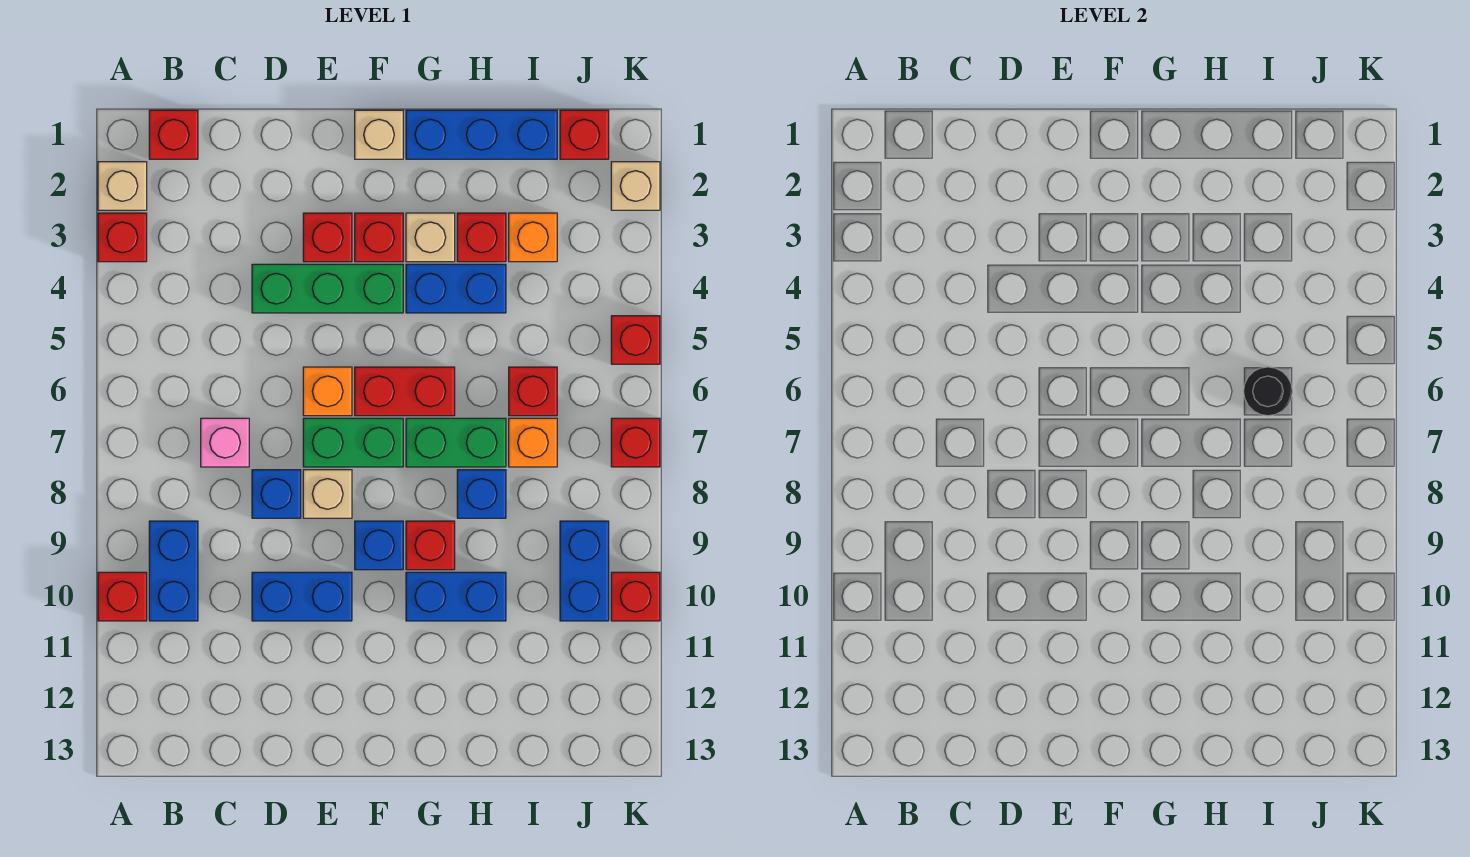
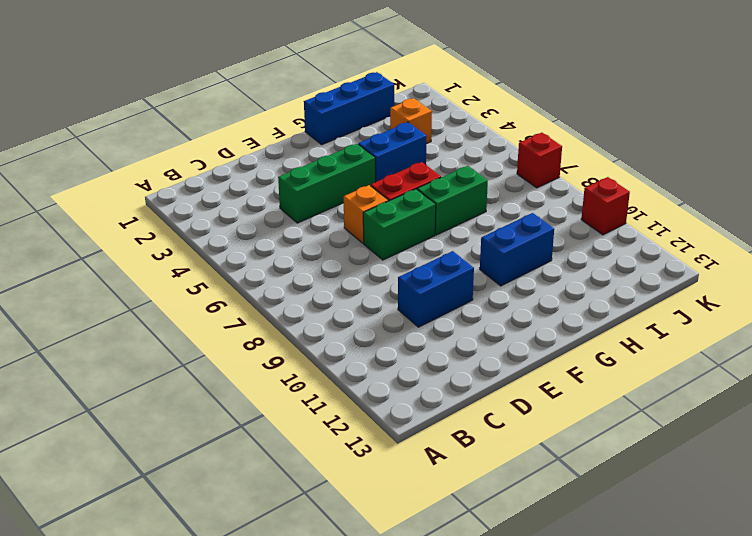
none -> tan 1x1 brick [98,162,147,210]
none -> red 1x1 brick [98,213,147,262]
none -> red 1x1 brick [98,572,147,621]
none -> red 1x1 brick [149,110,198,159]

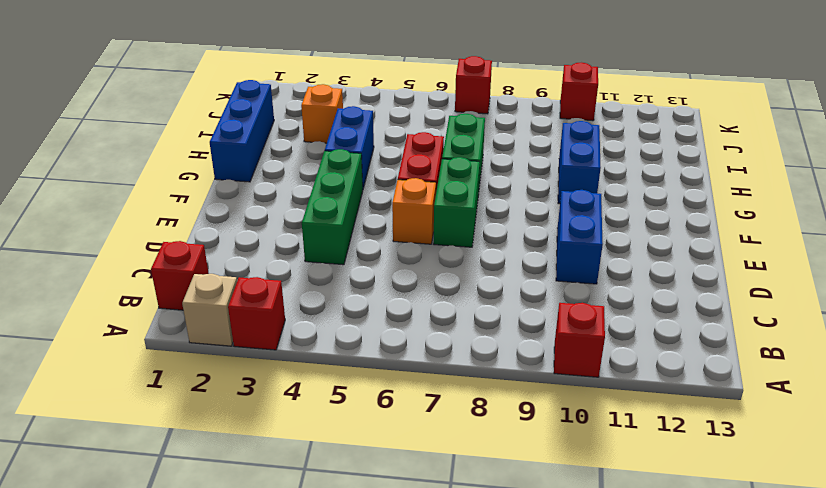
none -> blue 1x2 brick [149,521,198,621]
none -> pink 1x1 brick [201,418,249,467]
none -> blue 1x1 brick [252,470,301,518]
none -> red 1x1 brick [303,213,352,262]

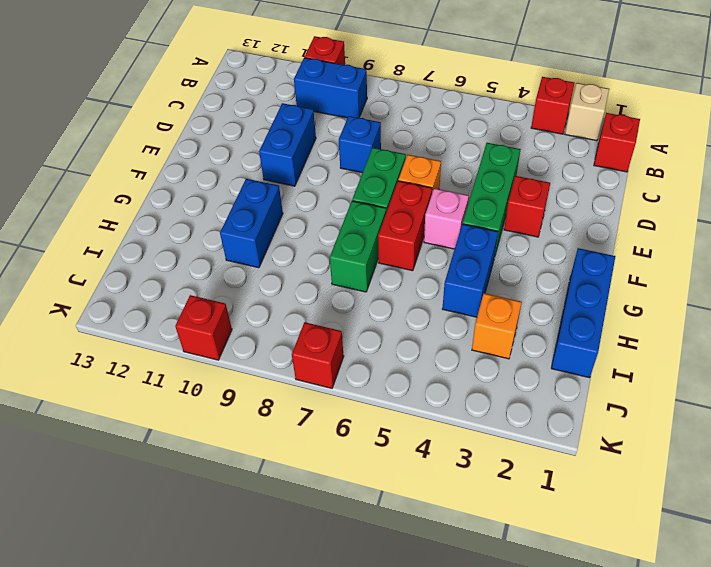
pink 1x1 brick [424,188,469,249] -> pink 1x1 brick moved to [201,418,249,467]
none -> tan 1x1 brick [303,470,352,518]
none -> tan 1x1 brick [355,110,403,159]
none -> red 1x1 brick [355,213,403,262]
none -> blue 1x1 brick [355,521,403,570]

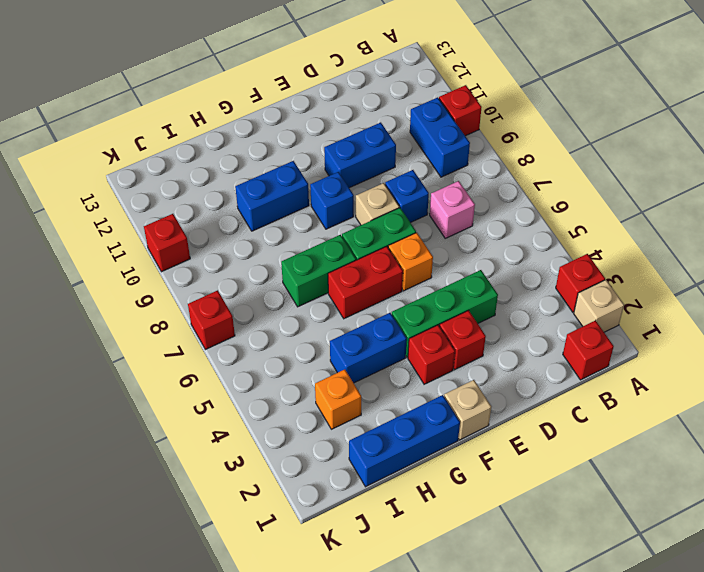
none -> tan 1x1 brick [406,213,455,262]
none -> red 1x1 brick [406,521,455,570]
none -> red 1x1 brick [457,213,506,262]
none -> blue 1x1 brick [457,470,506,518]

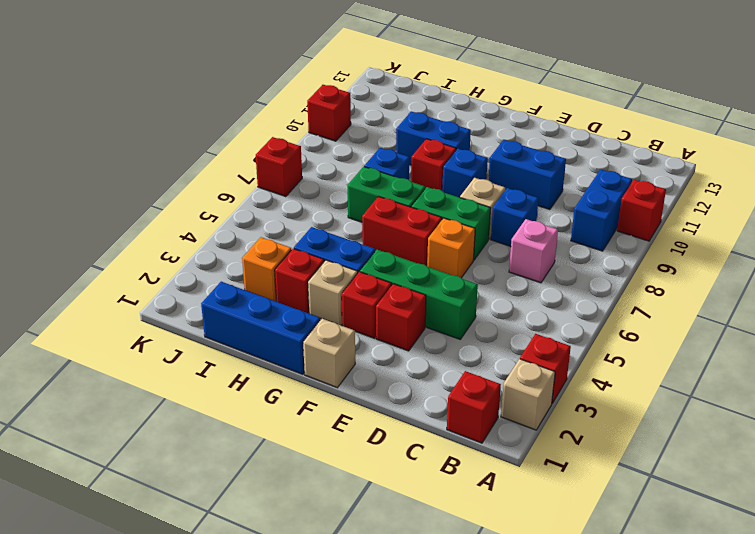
none -> red 1x1 brick [509,367,557,416]
none -> orange 1x1 brick [509,418,557,467]
none -> red 1x1 brick [560,110,609,159]
none -> blue 1x2 brick [560,521,609,621]

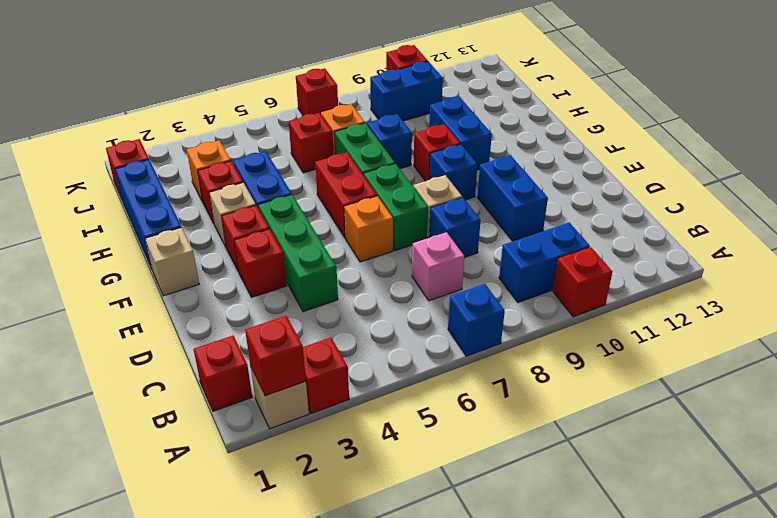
red 1x1 brick [245,316,306,396] -> red 1x1 brick moved to [611,316,660,364]
blue 1x1 brick [448,284,505,356] -> none
none -> tan 1x1 brick [611,162,660,210]
none -> black 1x1 round brick [1244,367,1292,416]

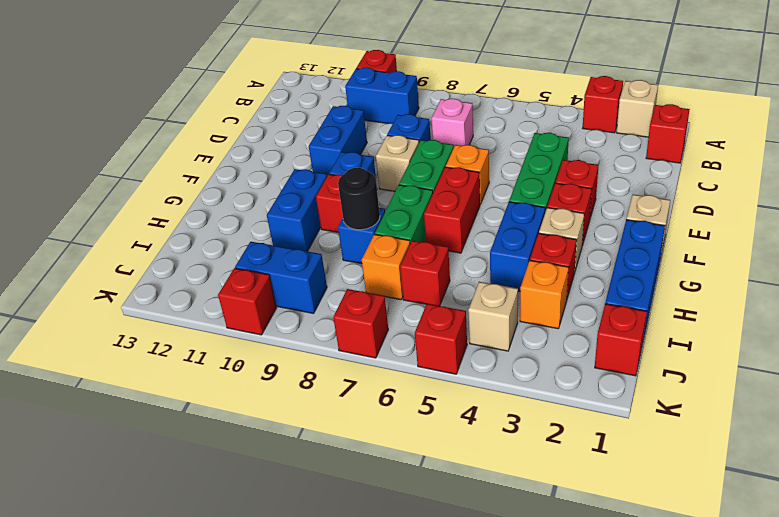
black 1x1 round brick [338,168,380,230] -> black 1x1 round brick moved to [1244,367,1292,416]
tan 1x1 brick [468,282,518,351] -> tan 1x1 brick moved to [611,162,660,210]

